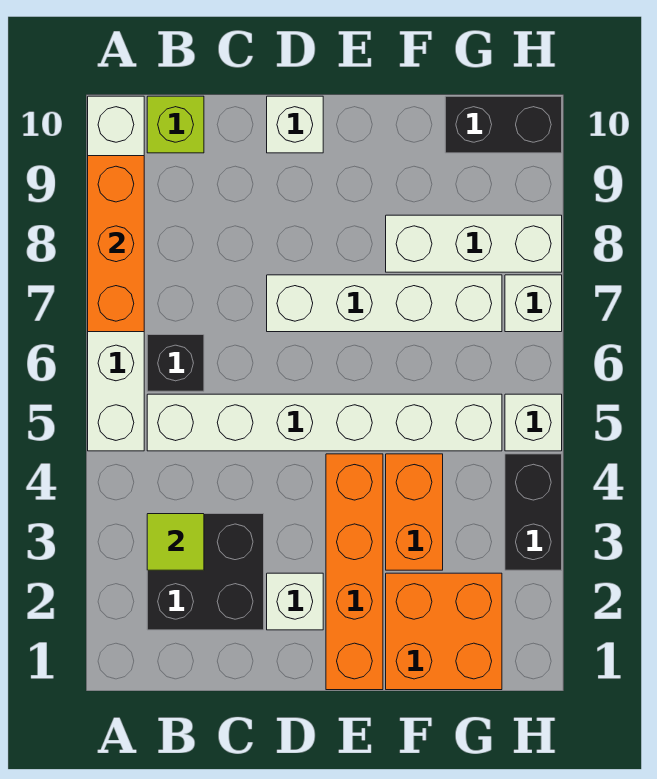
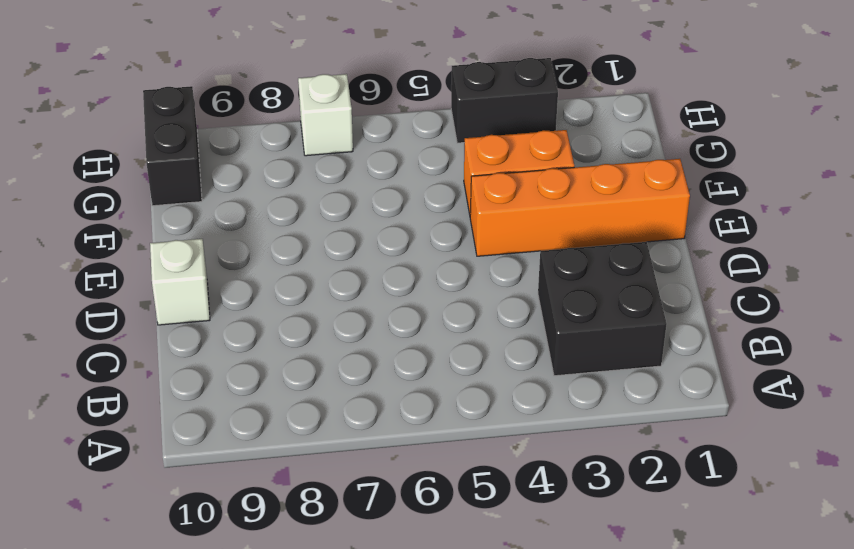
none -> white 1x6 brick [88,96,144,451]
none -> white 1x6 brick [147,394,502,451]
none -> black 1x1 brick [147,335,204,391]

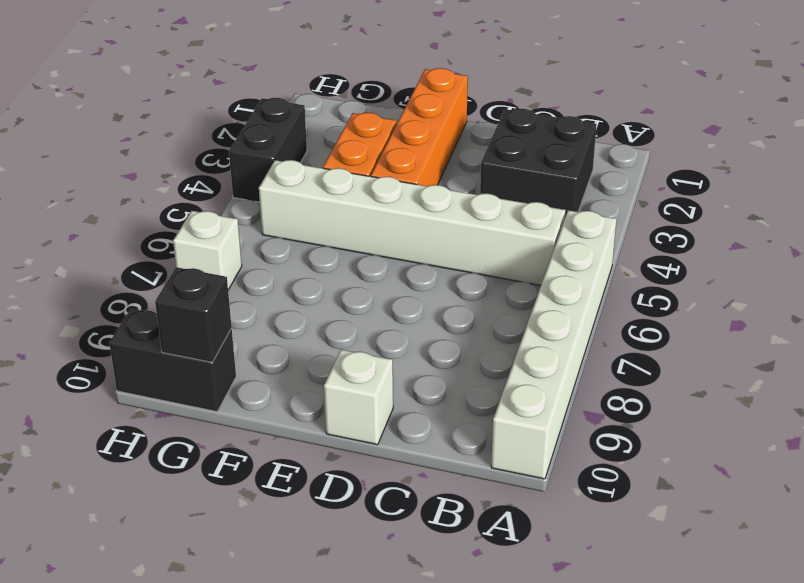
black 1x1 brick [155,267,232,362] -> black 1x1 brick moved to [147,335,204,391]
none -> lime 1x1 brick [147,96,204,153]
none -> white 1x1 brick [267,573,323,630]
none -> white 1x4 brick [267,275,502,332]

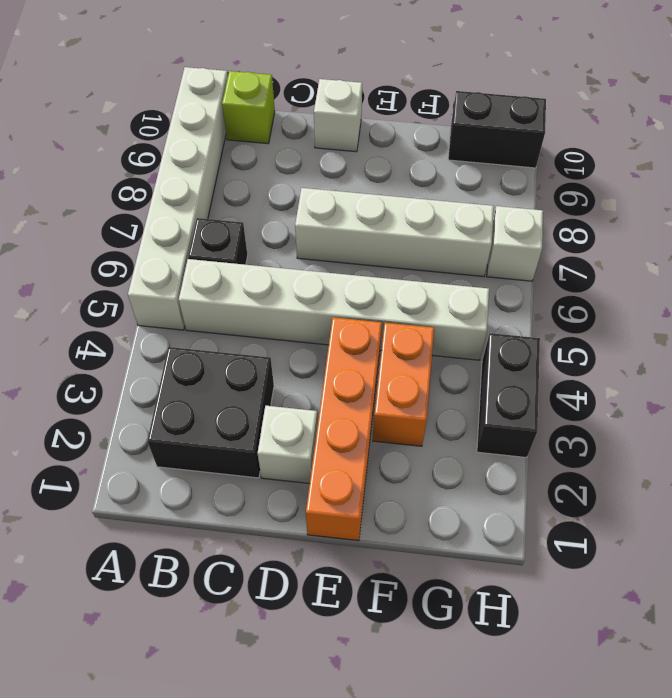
none -> orange 2x2 brick [386,573,502,690]
none -> white 1x3 brick [386,215,562,272]
none -> white 1x1 brick [505,394,562,451]

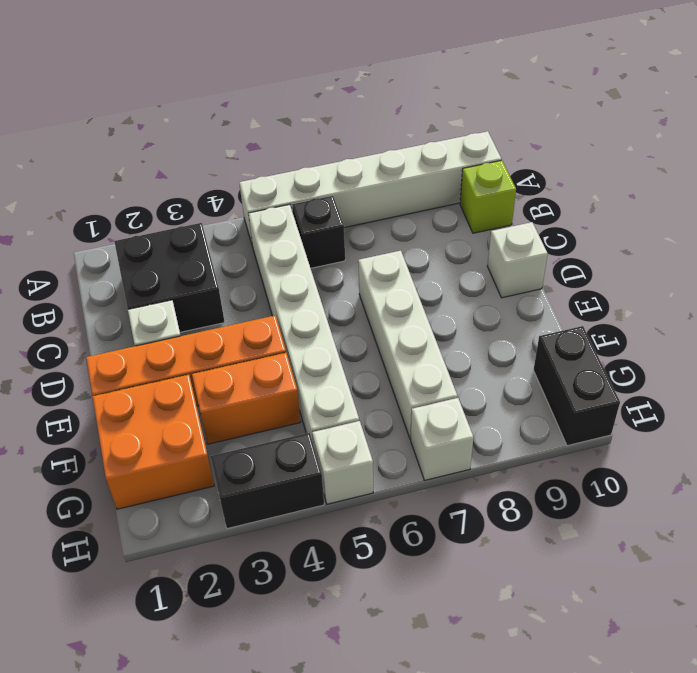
none -> white 1x3 brick [386,215,562,272]
none -> orange 1x3 brick [88,156,144,332]
none -> lime 1x1 tile [147,514,204,570]

